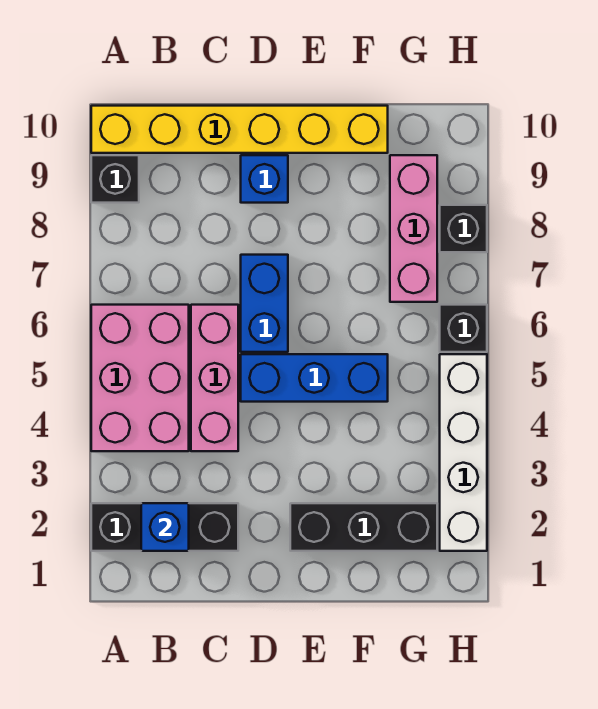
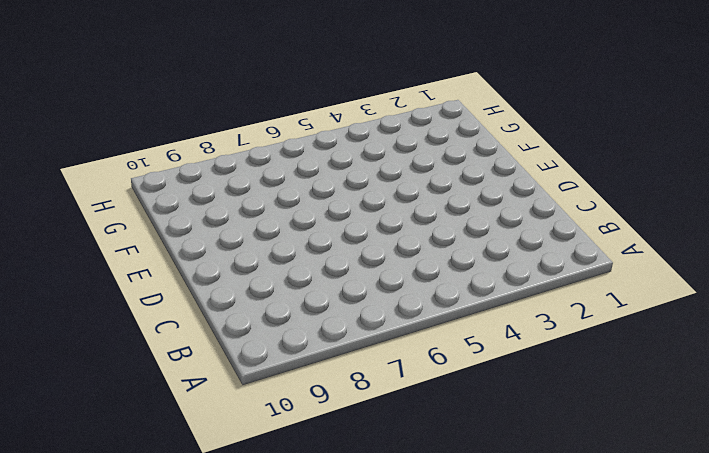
none -> black 1x3 brick [91,503,238,551]
none -> pink 2x3 brick [91,305,189,451]
none -> black 1x1 brick [91,155,139,203]

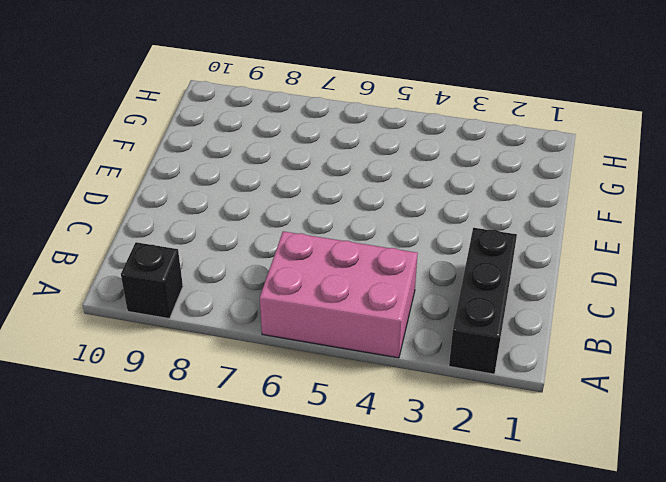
none -> yellow 1x6 brick [91,106,388,153]
none -> pink 1x3 brick [191,305,238,451]
none -> blue 1x3 brick [241,354,388,402]

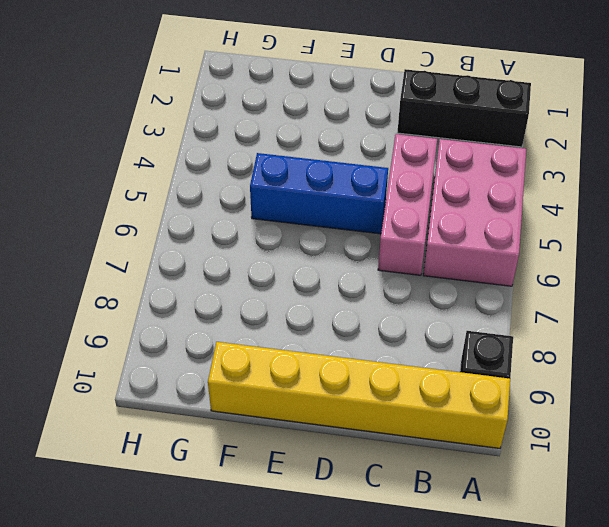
none -> blue 1x2 brick [241,255,288,352]
none -> blue 1x1 brick [241,155,288,203]
none -> black 1x3 brick [290,503,437,551]

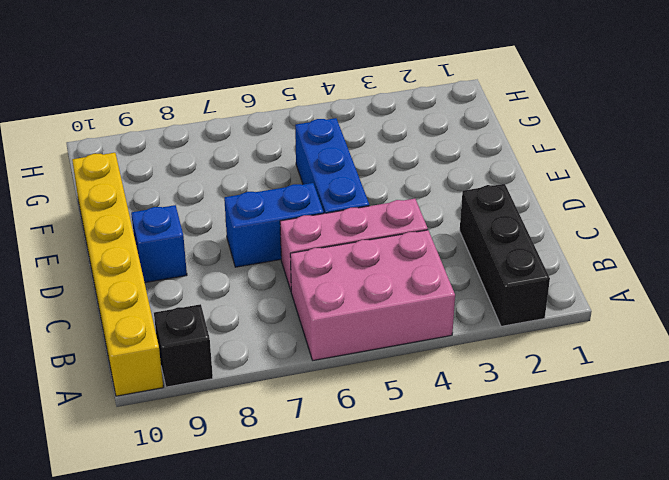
none -> black 1x3 brick [290,503,437,551]
none -> pink 1x3 brick [390,155,437,302]
none -> white 1x4 brick [440,354,487,551]

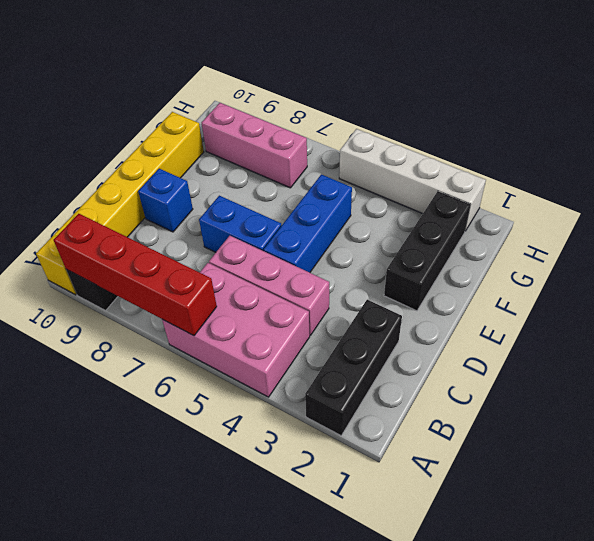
red 1x4 brick [54,214,217,336] -> none
none -> black 1x1 brick [440,305,487,352]
none -> black 1x1 brick [440,205,487,252]
none -> blue 1x1 brick [141,503,189,551]

